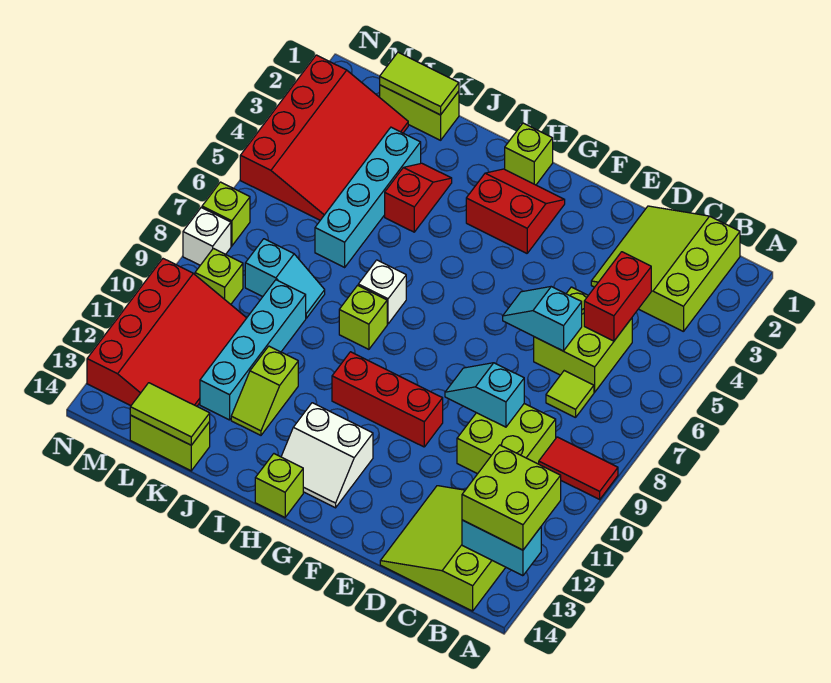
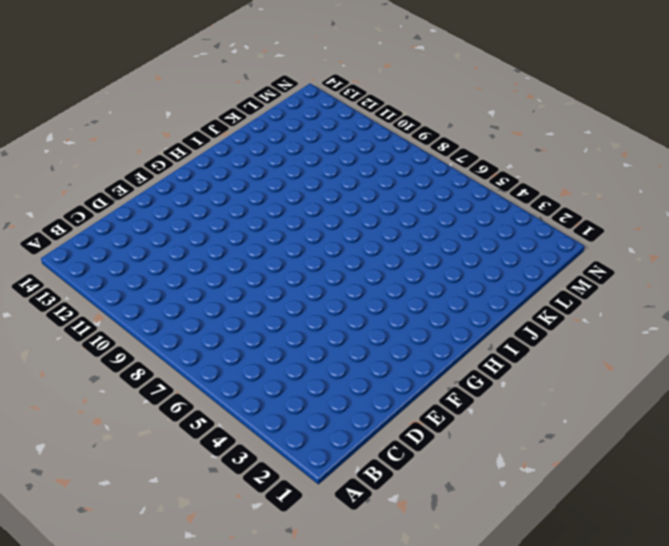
none -> red 1x2 tile [539,437,618,499]
none -> lime 3x3 slope [591,206,740,332]
none -> lime 3x3 slope [380,486,506,611]
none -> lime 2x2 brick [534,287,632,392]

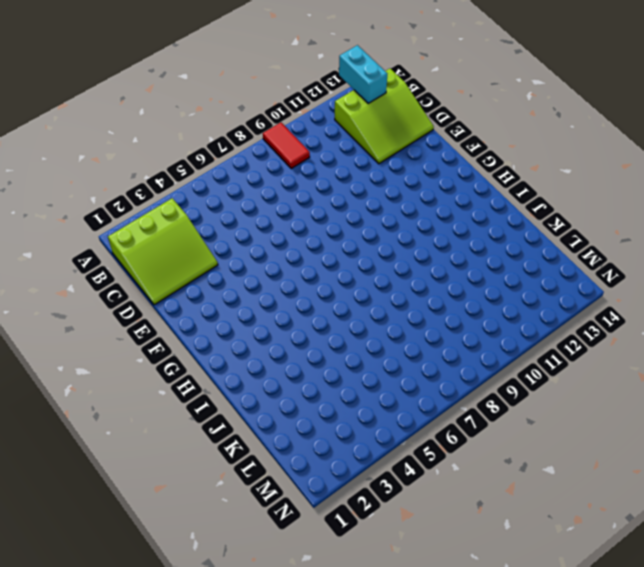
none -> lime 2x2 brick [534,287,632,392]
none -> lime 1x1 tile [546,371,594,418]
none -> lime 2x2 brick [457,404,556,474]
none -> red 1x3 brick [332,352,443,447]

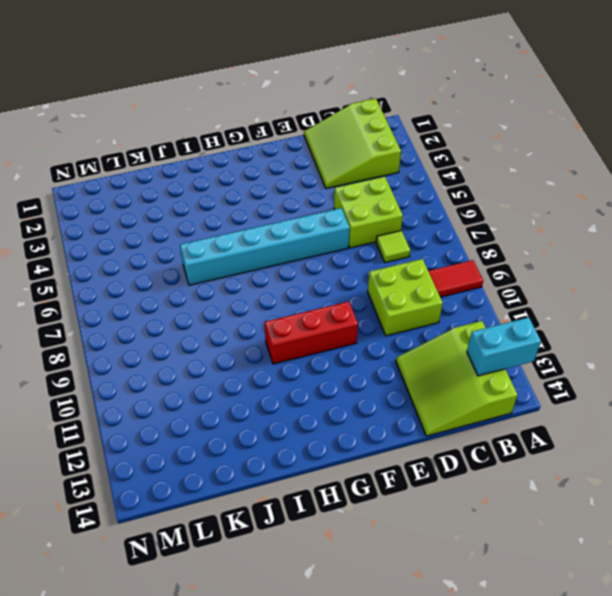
cyan 1x6 brick [180,208,350,285] -> none
none -> red 2x2 slope [466,169,565,253]
none -> white 2x2 slope [281,403,373,508]
none -> lime 1x1 brick [505,123,553,185]
none -> lime 1x1 brick [255,454,303,517]

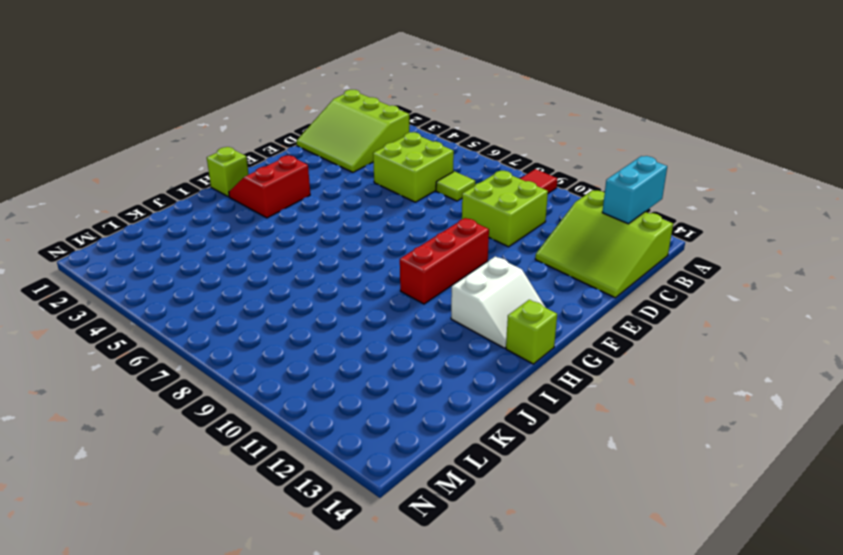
none -> white 1x1 brick [358,260,406,324]
none -> lime 1x1 brick [339,285,387,349]
none -> red 1x2 slope [385,163,452,232]
none -> lime 1x2 slope [231,346,298,435]

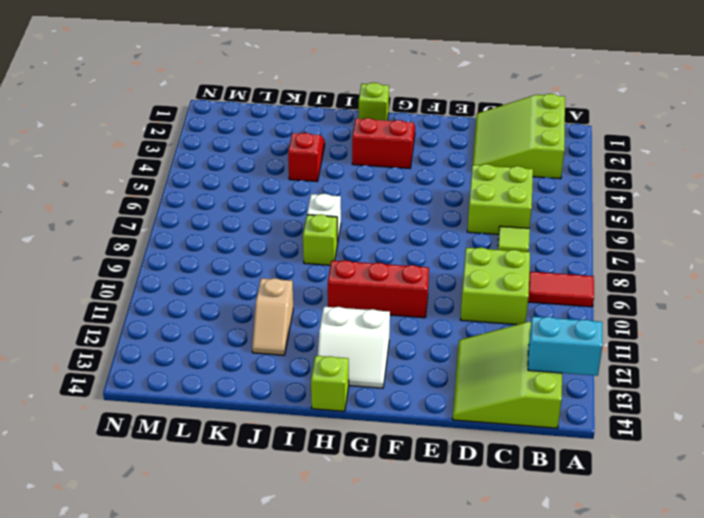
tan 1x2 slope [252,278,293,355] -> lime 1x2 slope [231,346,298,435]
none -> lime 1x2 brick [380,85,459,140]
none -> cyan 1x4 brick [315,127,421,267]
none -> cyan 1x2 slope [245,239,325,318]
none -> cyan 1x4 brick [200,280,306,420]

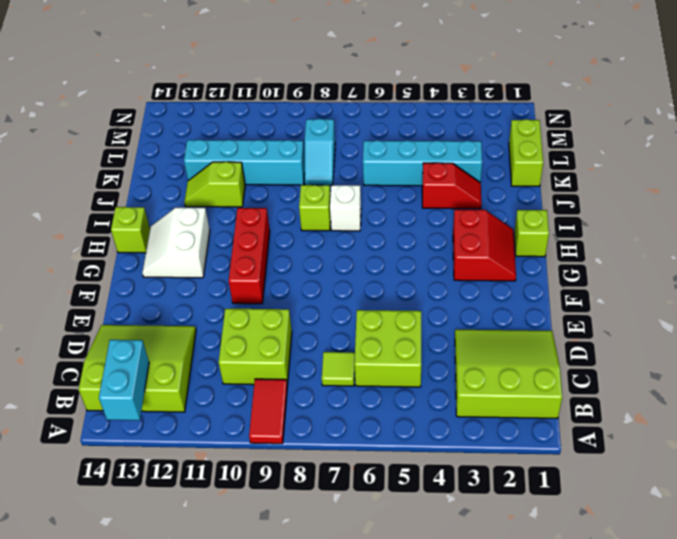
none -> lime 1x2 brick [130,415,210,471]
none -> red 3x4 slope [240,55,408,220]
none -> red 3x4 slope [87,259,246,406]
none -> lime 1x1 brick [195,248,243,304]

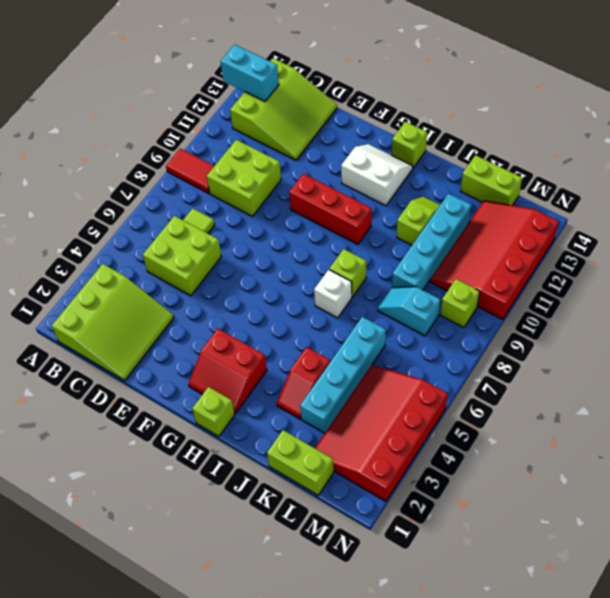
none -> lime 1x1 brick [202,182,250,246]
none -> white 1x1 brick [183,208,231,265]
none -> red 1x2 brick [584,252,651,341]
none -> cyan 1x2 slope [503,287,582,351]

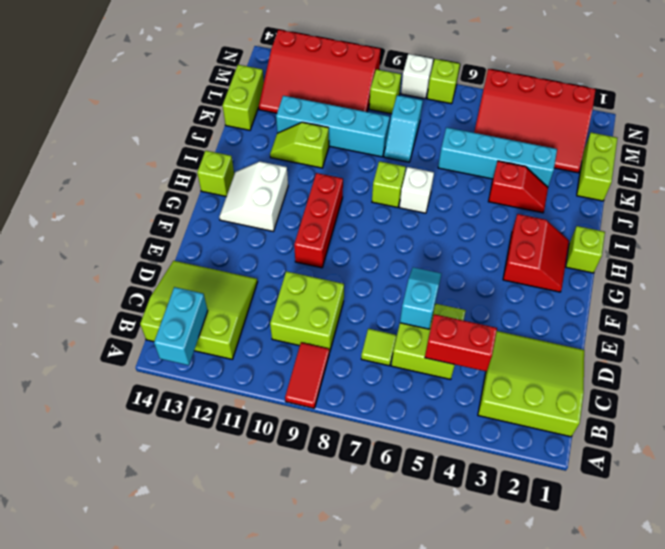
none -> cyan 1x2 slope [445,363,524,427]
none -> lime 1x2 tile [380,52,459,115]
none -> lime 1x2 tile [130,383,210,445]
none -> lime 2x2 brick [462,445,561,550]

